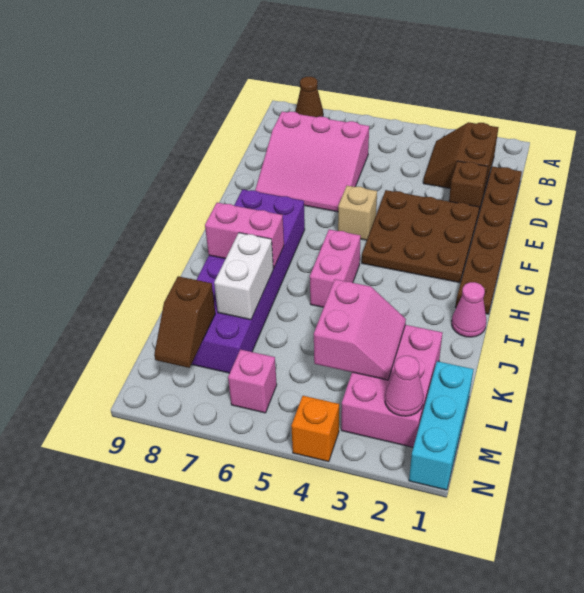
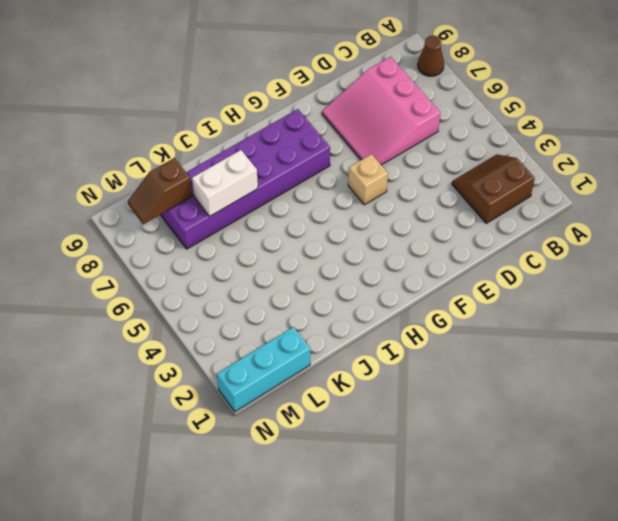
none -> brown 1x6 plate [455,166,522,314]
none -> brown 1x1 brick [449,161,488,211]
none -> brown 3x3 plate [362,190,479,283]

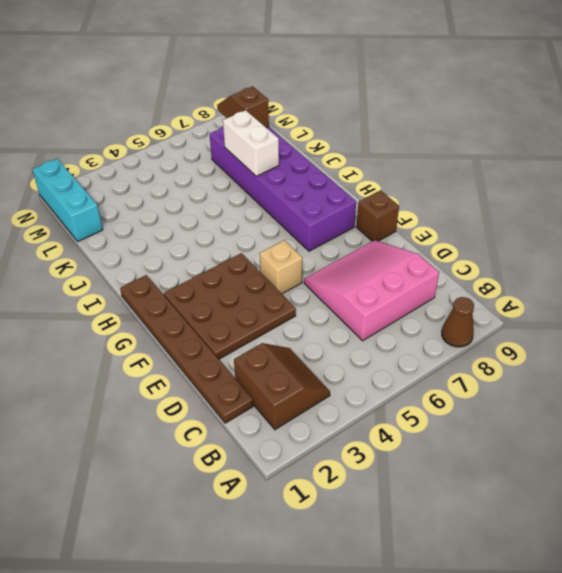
brown 1x1 brick [356,190,399,241] -> brown 1x1 brick moved to [449,161,488,211]
none -> pink 1x2 brick [310,229,361,307]
none -> pink 1x1 cone [452,282,486,337]
none -> pink 2x3 brick [341,325,442,447]

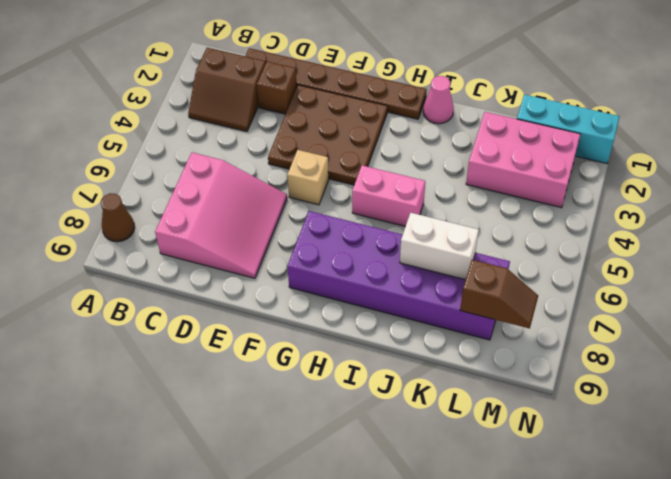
none -> pink 1x1 brick [228,349,277,413]
none -> orange 1x1 brick [291,396,339,462]
none -> pink 1x2 brick [205,203,284,268]

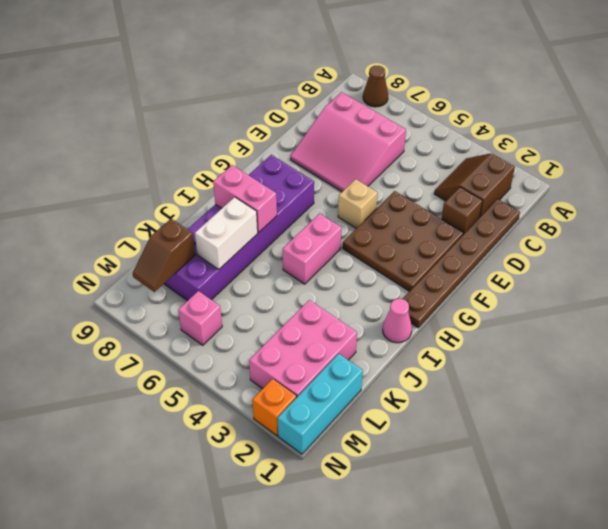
orange 1x1 brick [252,379,297,436] -> orange 1x1 brick moved to [291,396,339,462]
none -> pink 2x2 slope [314,279,406,380]
none -> pink 1x1 cone [385,356,424,416]

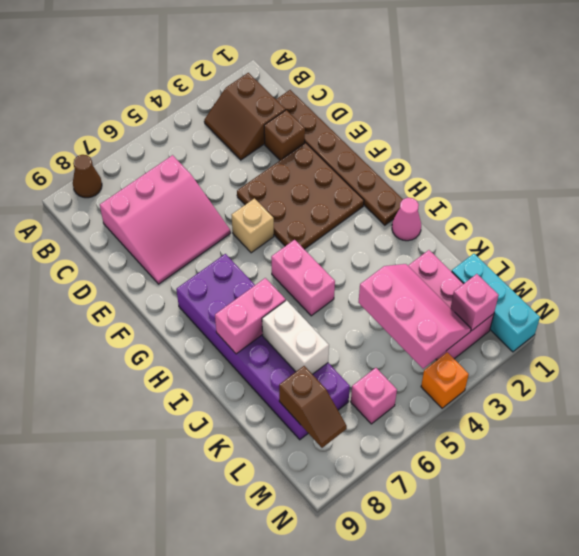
pink 2x3 slope [358,264,471,369] -> pink 2x2 slope [314,279,406,380]
pink 1x1 brick [451,274,499,331] -> pink 1x1 cone [385,356,424,416]

